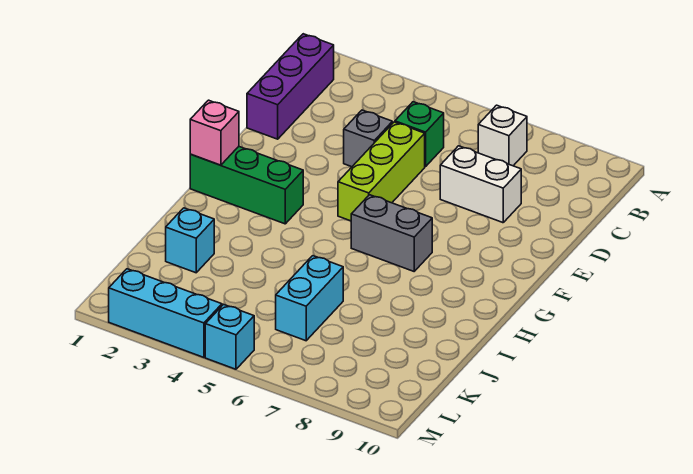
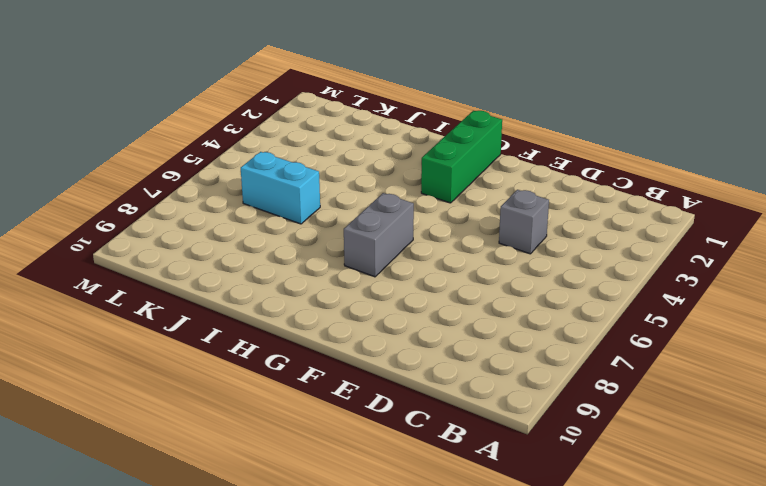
none -> purple 1x3 brick [247,34,334,139]
none -> white 1x1 brick [478,105,527,166]
none -> green 1x1 brick [395,102,444,167]

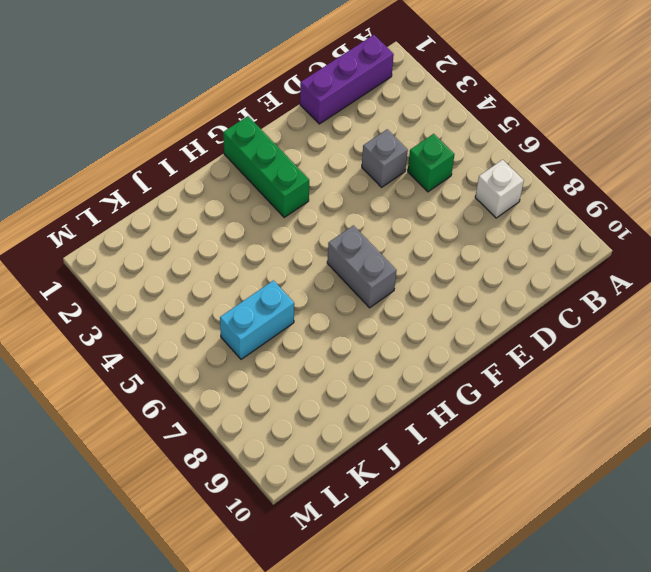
none -> lime 1x3 brick [338,122,425,221]
none -> white 1x2 brick [440,146,521,223]
none -> cyan 1x1 brick [166,208,214,273]

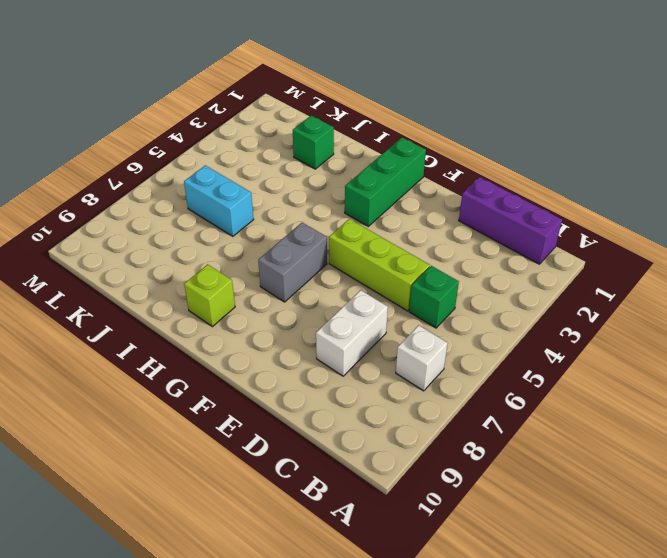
lime 1x1 brick [184,264,235,327] -> none
green 1x1 brick [293,115,334,169] -> cyan 1x1 brick [166,208,214,273]
none -> grey 1x1 brick [344,110,392,167]
none -> cyan 1x3 brick [109,269,222,357]
none -> cyan 1x1 brick [205,304,254,369]

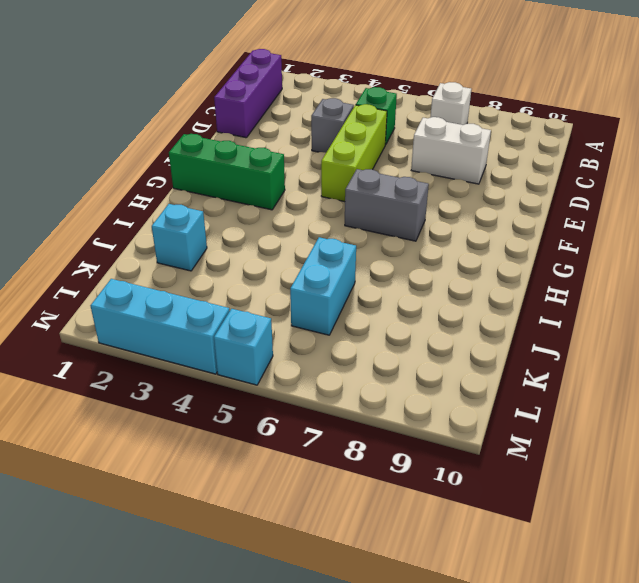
none -> pink 1x1 brick [190,100,239,165]

